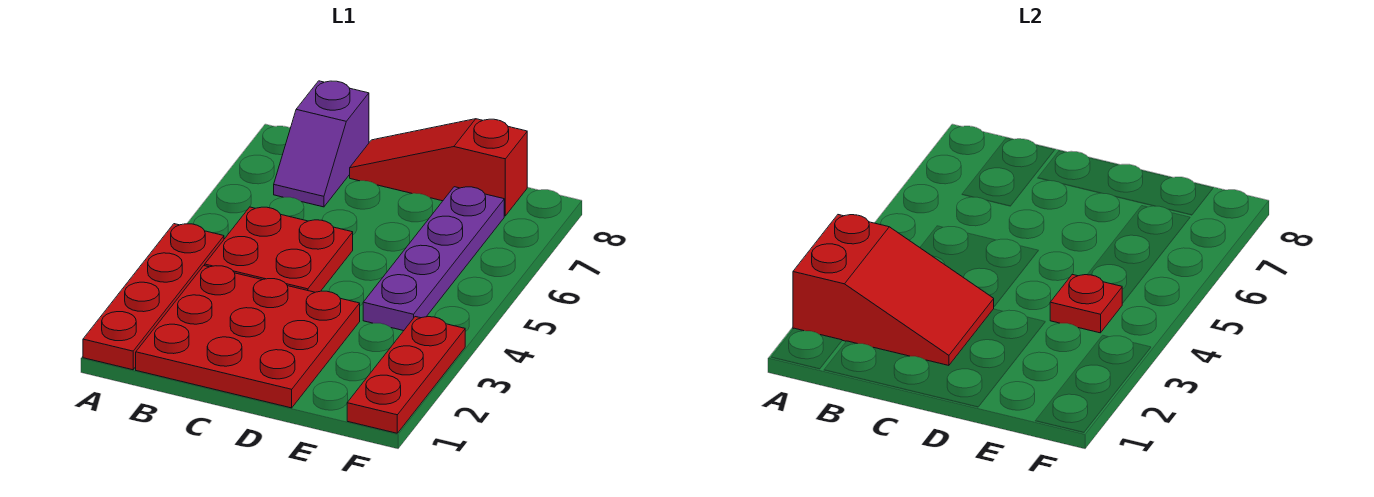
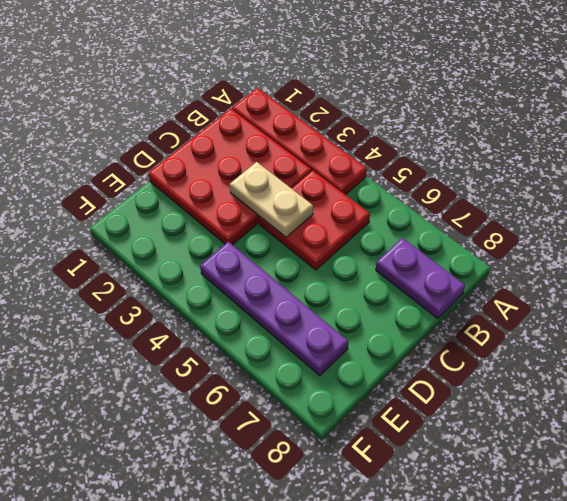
purple 1x2 plate [376,238,465,319] -> purple 1x2 slope [274,81,369,207]
tan 1x2 plate [230,162,313,237] -> red 2x3 slope [793,215,994,365]
none -> red 1x3 slope [350,119,527,216]
none -> red 1x3 plate [347,317,465,433]

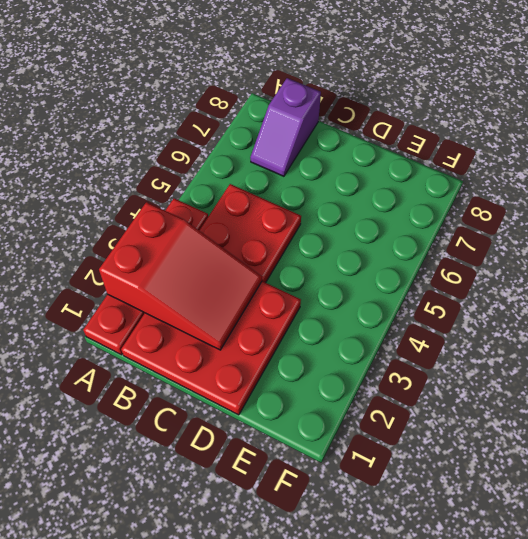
none -> red 1x3 slope [350,119,527,216]
none -> purple 1x4 plate [363,187,504,331]

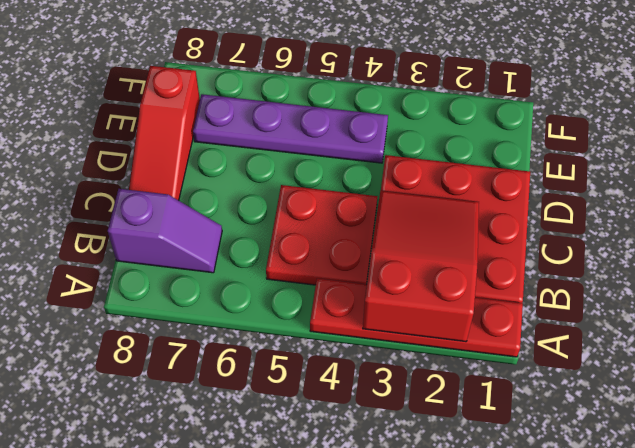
none -> red 1x3 plate [347,317,465,433]
none -> red 1x1 plate [1050,274,1122,333]

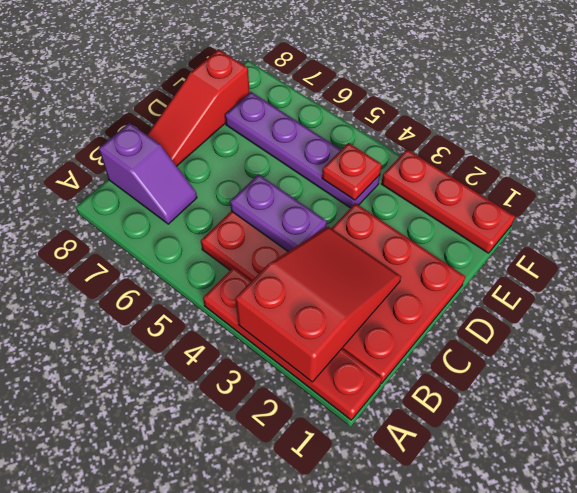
purple 1x2 plate [230,174,327,251] -> none

